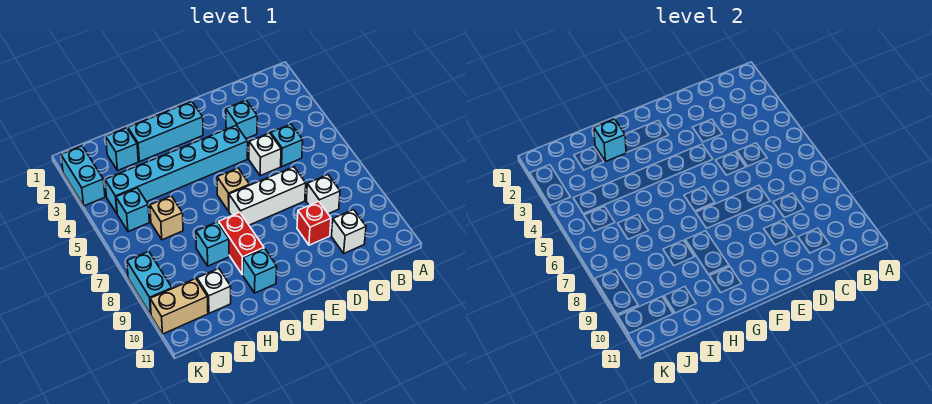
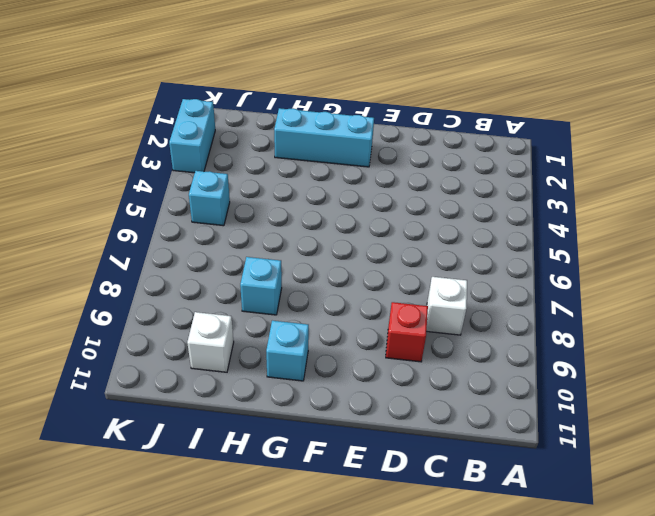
none -> cyan 1x1 brick [271,124,303,166]
none -> white 1x1 brick [331,210,366,253]
none -> cyan 1x1 brick [226,100,257,139]

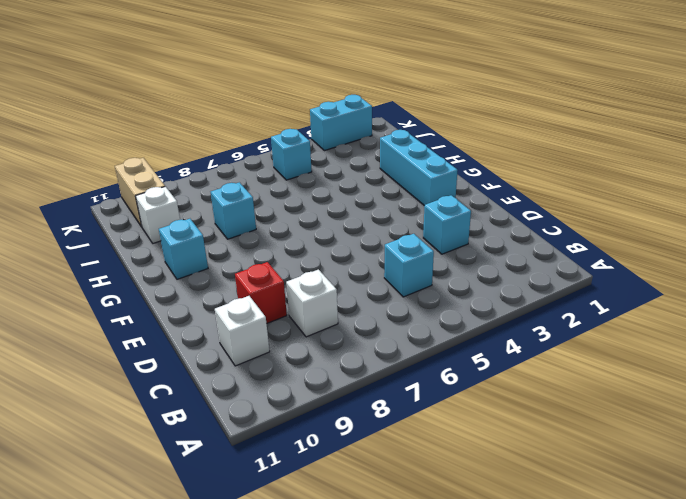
none -> white 1x1 brick [249,133,281,176]
none -> white 1x3 brick [229,167,306,225]
none -> cyan 1x6 brick [105,125,248,213]

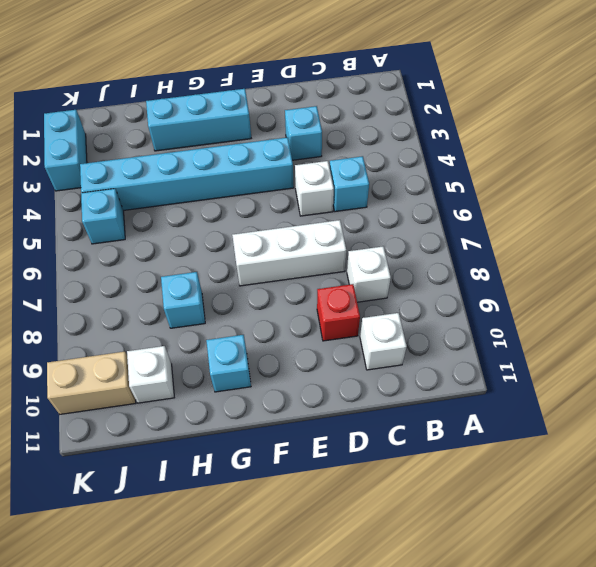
none -> tan 1x1 brick [217,168,250,211]
none -> red 1x2 brick [219,212,264,275]
none -> cyan 1x1 brick [106,128,138,171]

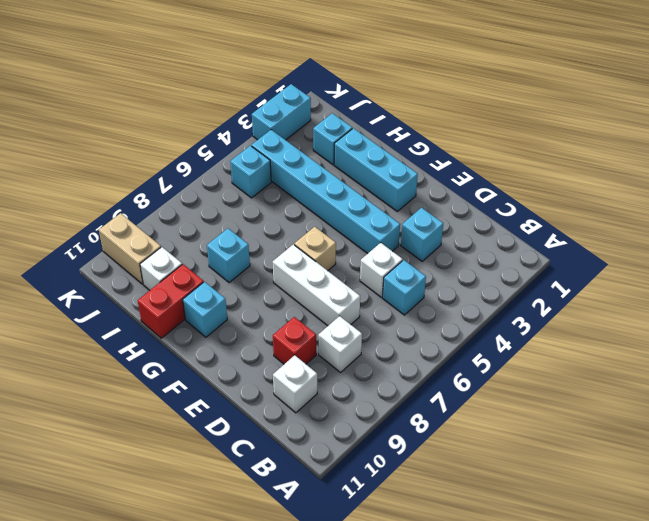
red 1x2 brick [138,264,204,338] -> red 1x2 brick moved to [219,212,264,275]
none -> tan 1x1 brick [150,196,183,240]
none -> cyan 1x2 brick [127,251,172,314]
none -> cyan 1x1 brick [594,119,626,162]

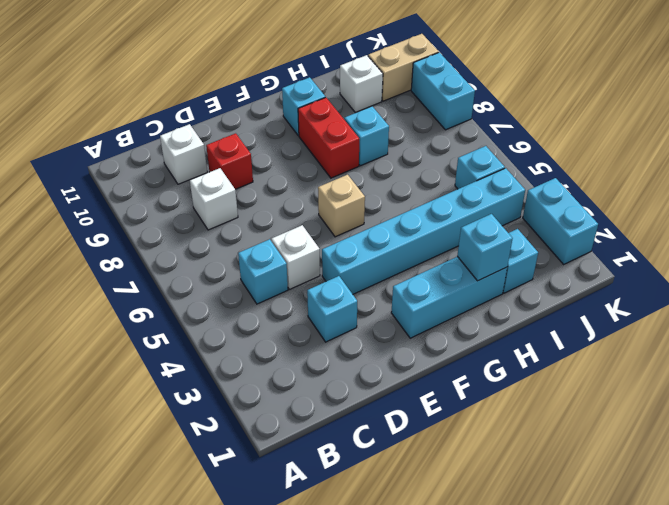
none -> white 1x3 brick [229,167,306,225]
none -> tan 1x1 brick [150,196,183,240]

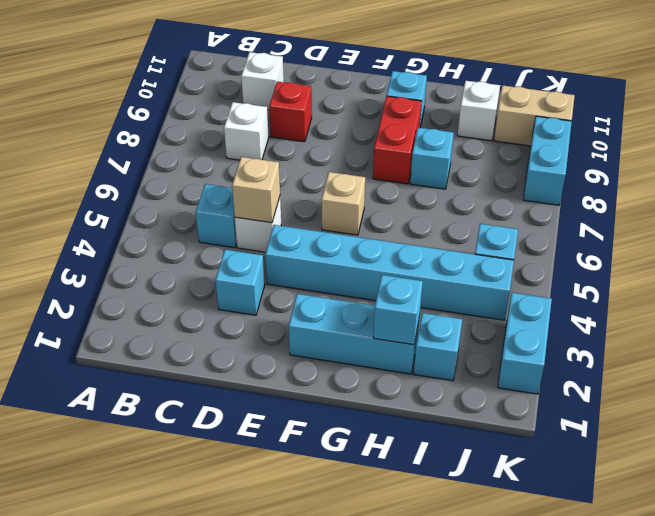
tan 1x1 brick [232,157,280,223] -> tan 1x1 brick moved to [150,196,183,240]
none -> white 1x3 brick [229,167,306,225]

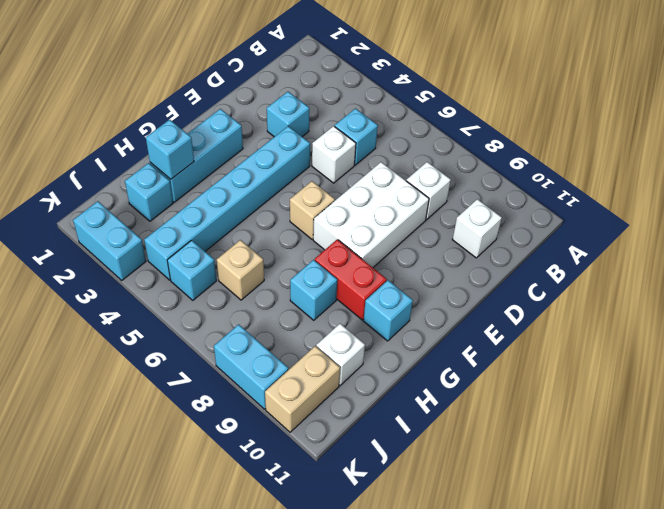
white 2x3 brick [313,162,429,267] -> white 1x3 brick [229,167,306,225]
none -> red 1x1 brick [297,201,331,245]

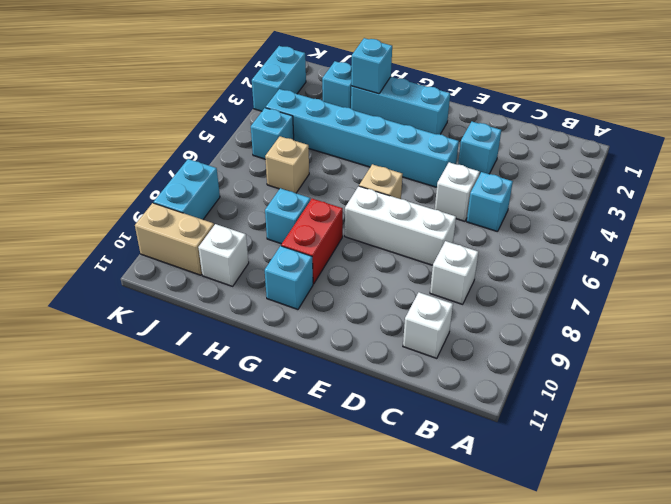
none -> red 1x1 brick [297,201,331,245]

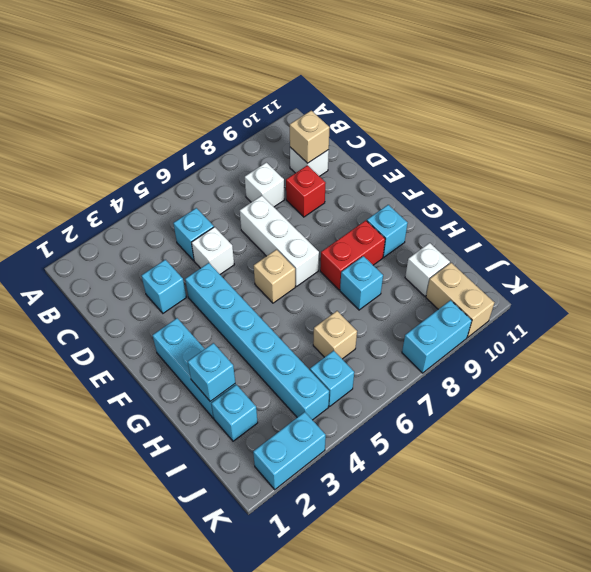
tan 1x1 brick [290,111,330,163] -> none

